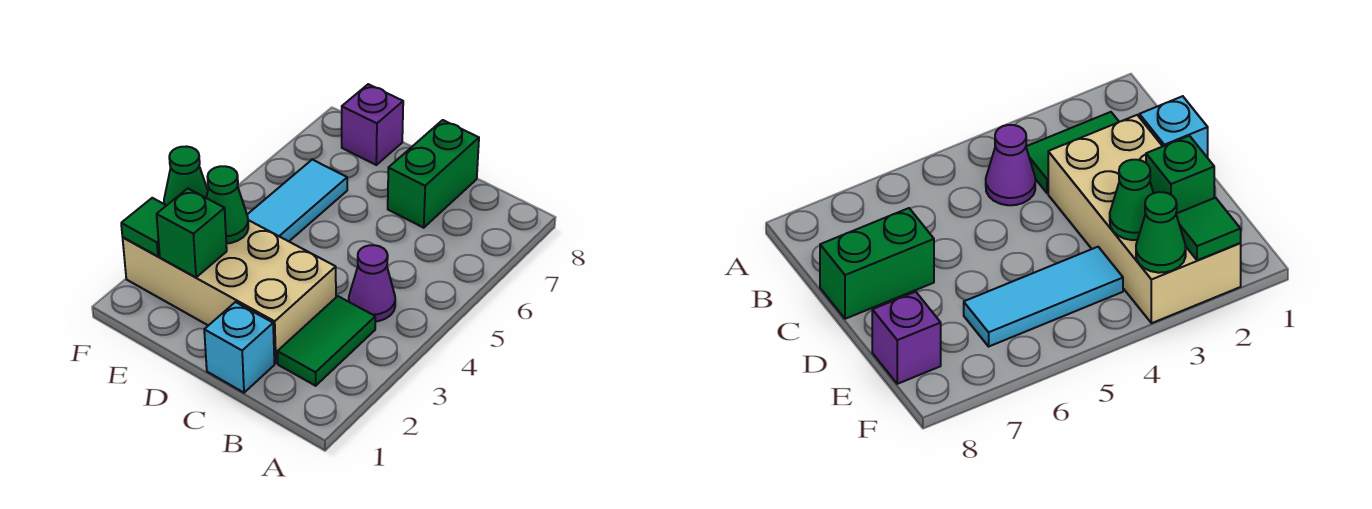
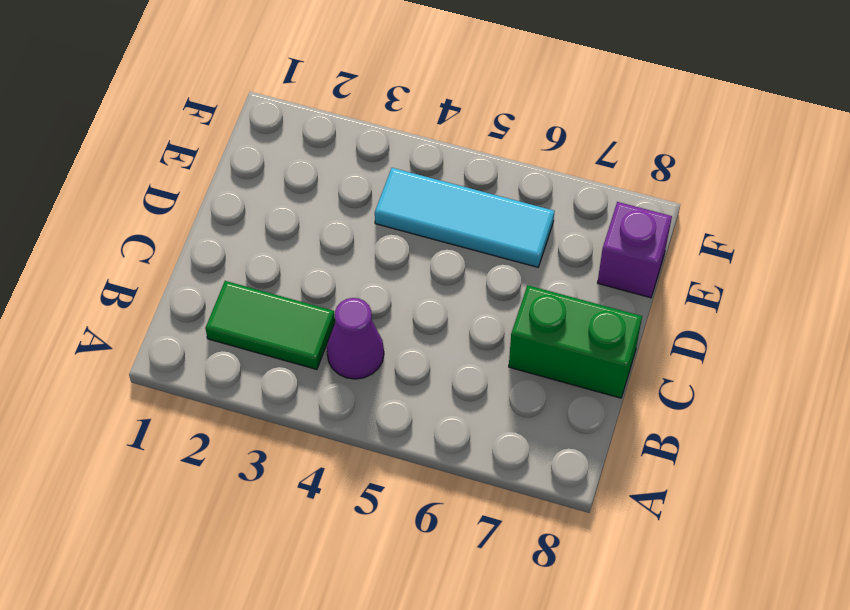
none -> cyan 1x1 brick [204,302,274,393]
none -> tan 2x4 brick [123,220,336,363]

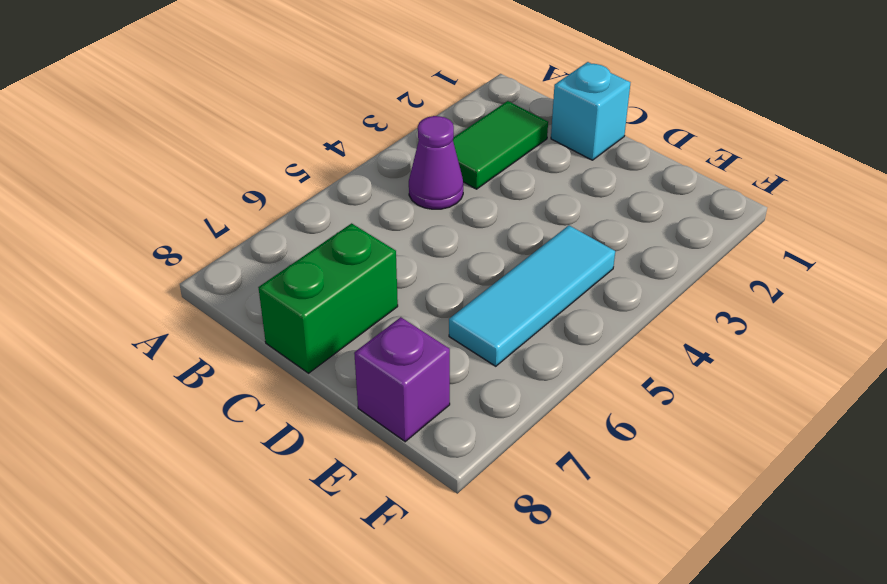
none -> tan 2x4 brick [123,220,336,363]
none -> green 1x1 brick [157,189,227,277]

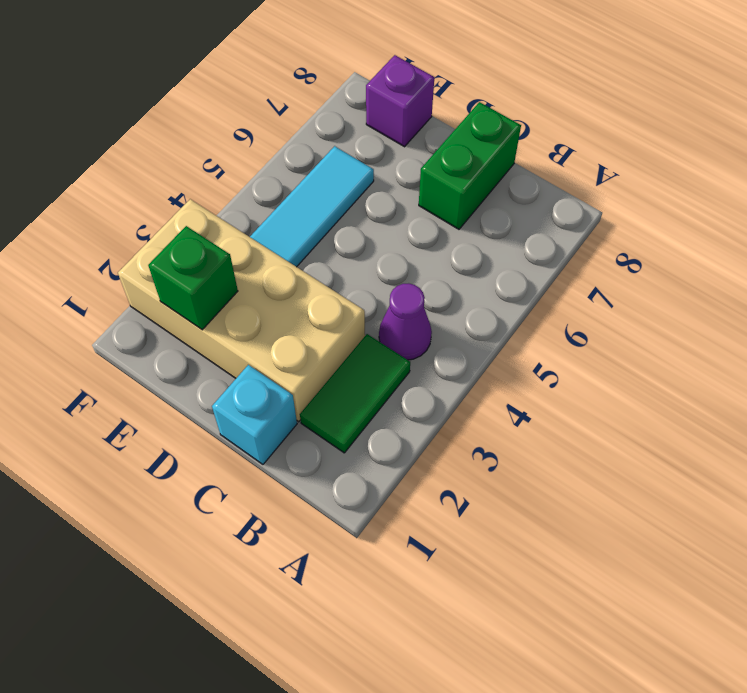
none -> green 1x1 cone [206,166,248,243]
none -> green 1x1 tile [121,198,167,256]

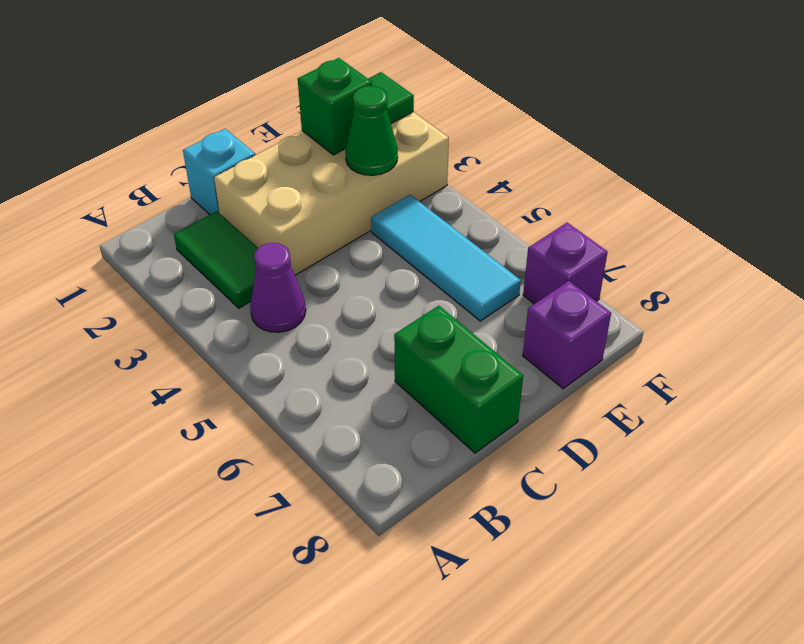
purple 1x1 brick [523,223,608,304] -> none
none -> green 1x1 cone [164,146,208,205]

